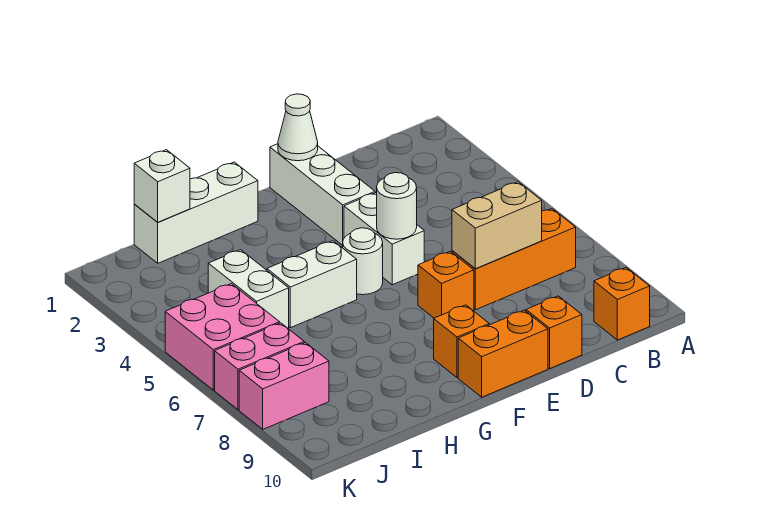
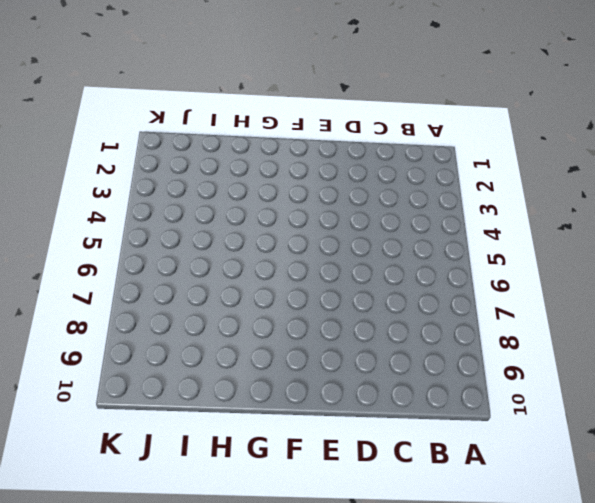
none -> orange 1x3 brick [452,209,576,310]
none -> orange 1x1 brick [594,268,650,340]
none -> orange 1x1 brick [526,296,582,369]

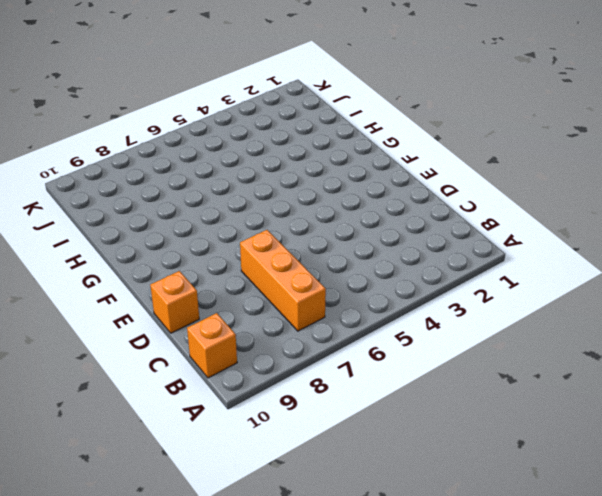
none -> white 1x3 brick [270,144,375,245]
none -> white 1x2 brick [344,193,424,285]
none -> orange 1x1 brick [418,251,474,318]

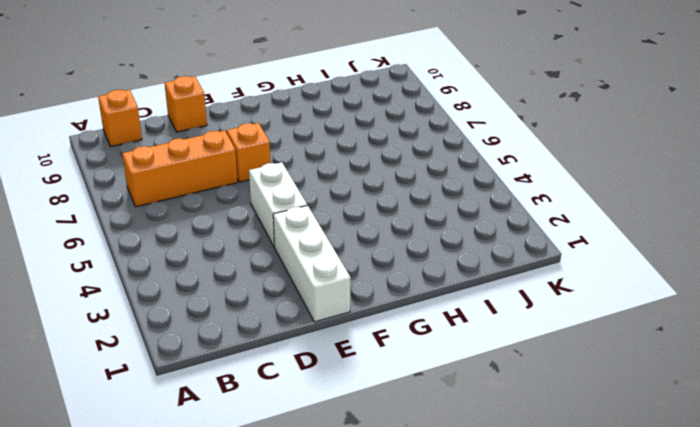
none -> orange 1x2 brick [458,310,548,397]
none -> white 1x1 round brick [343,228,383,295]
none -> orange 1x1 brick [434,305,489,378]

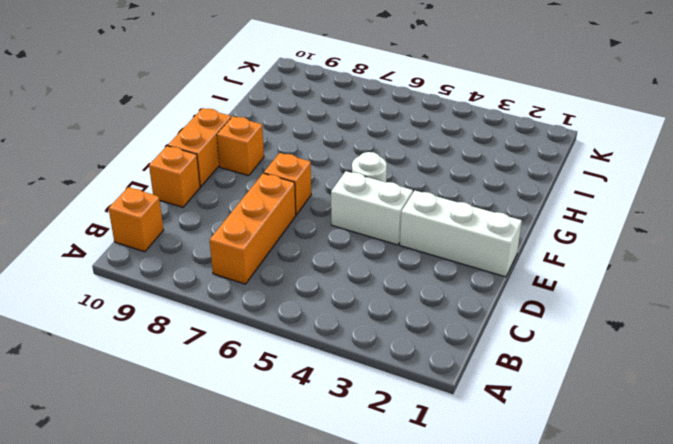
none -> white 1x3 brick [134,162,258,263]
none -> white 1x2 brick [267,241,357,328]
none -> white 1x2 brick [208,250,289,329]

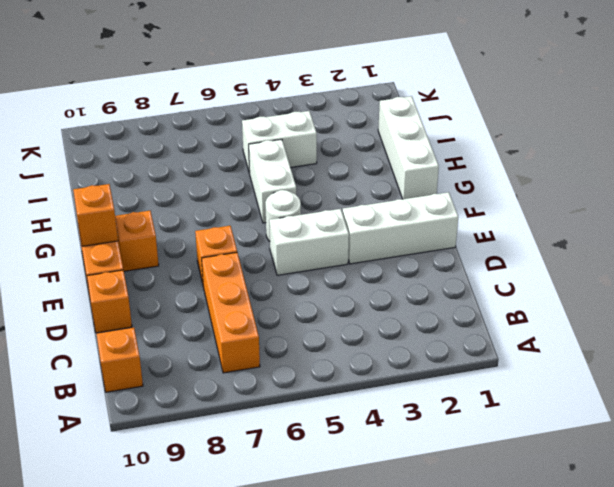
orange 1x1 brick [73,184,118,246] -> none
none -> pink 2x2 brick [165,284,280,390]
none -> pink 1x2 brick [215,323,304,410]
none -> pink 1x2 brick [239,343,329,429]

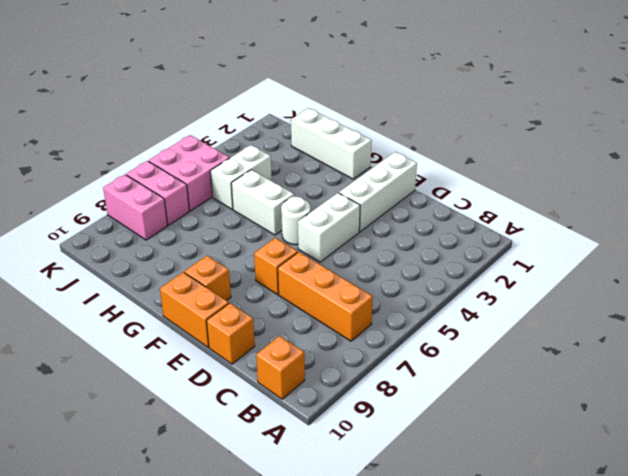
none -> tan 1x2 brick [452,182,542,269]
none -> white 1x1 cone [278,94,318,161]
none -> white 1x1 round brick [377,173,417,239]

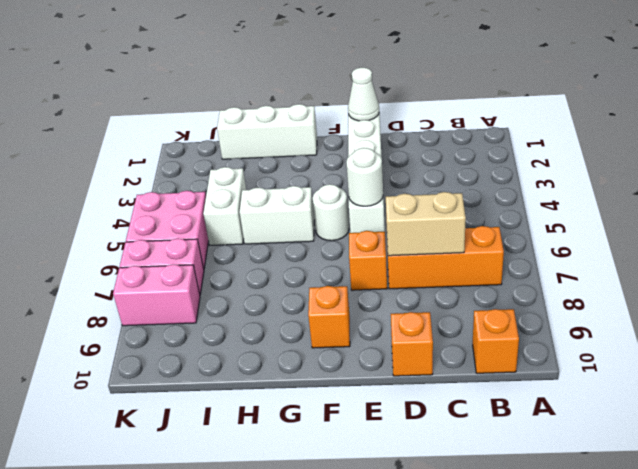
none -> orange 1x2 brick [458,310,548,397]
none -> white 1x1 brick [134,150,190,222]

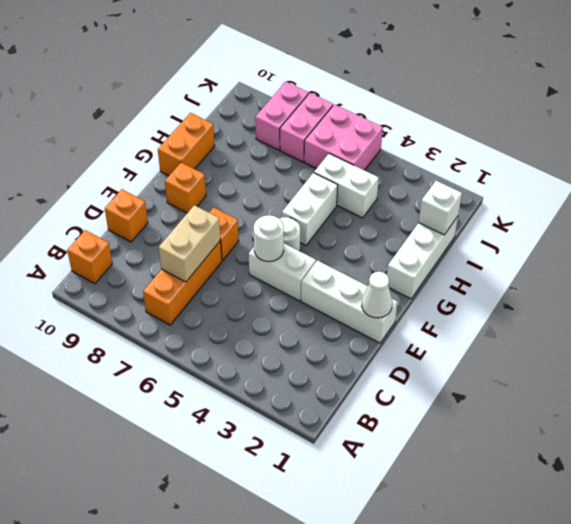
orange 1x2 brick [158,113,215,176] -> orange 1x2 brick moved to [458,310,548,397]

